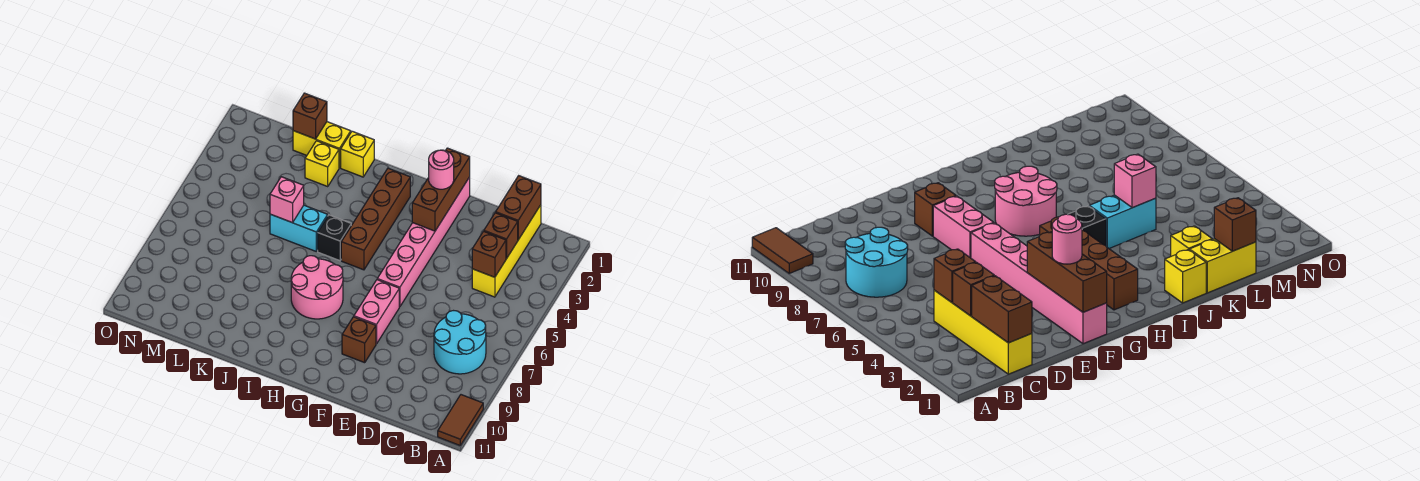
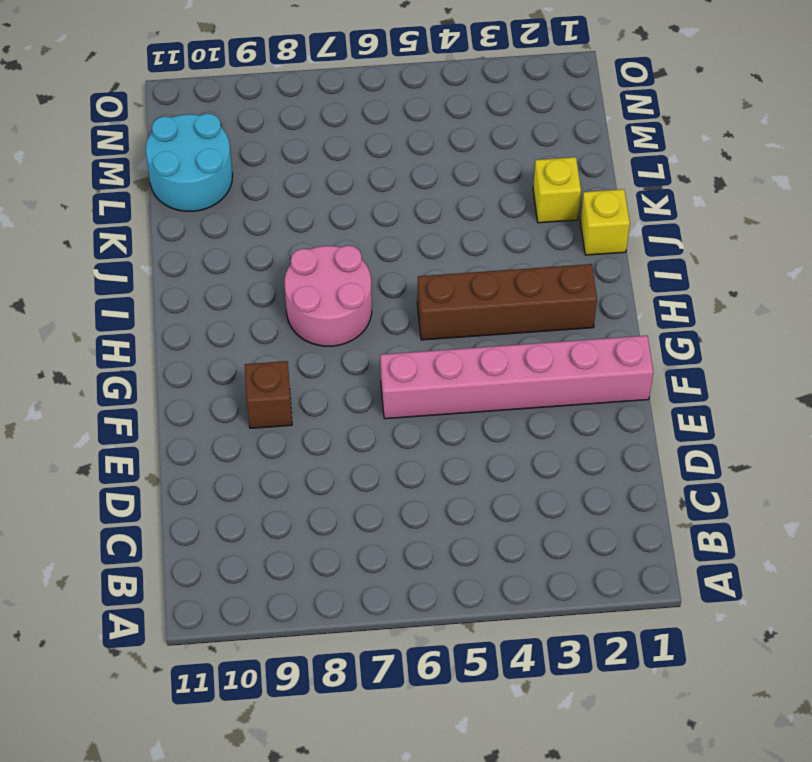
cyan 2x2 round brick [146,113,233,211] -> cyan 2x2 round brick moved to [434,311,486,374]
none -> brown 1x2 tile [438,395,483,445]
none -> yellow 1x4 brick [472,205,541,297]
none -> pink 1x2 brick [354,280,399,344]

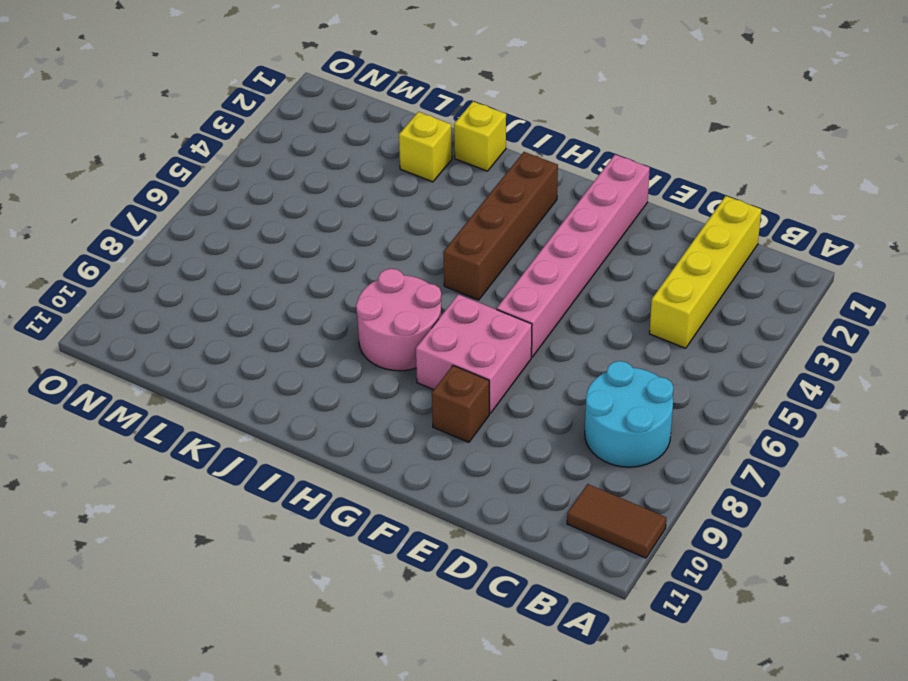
brown 1x2 tile [567,484,666,558] -> brown 1x2 tile turned to [438,395,483,445]
pink 2x2 brick [416,294,532,414] -> pink 1x2 brick [354,280,399,344]
none -> black 1x1 brick [318,215,351,261]
none -> cyan 1x2 brick [270,205,328,251]
none -> yellow 1x2 brick [293,122,351,168]

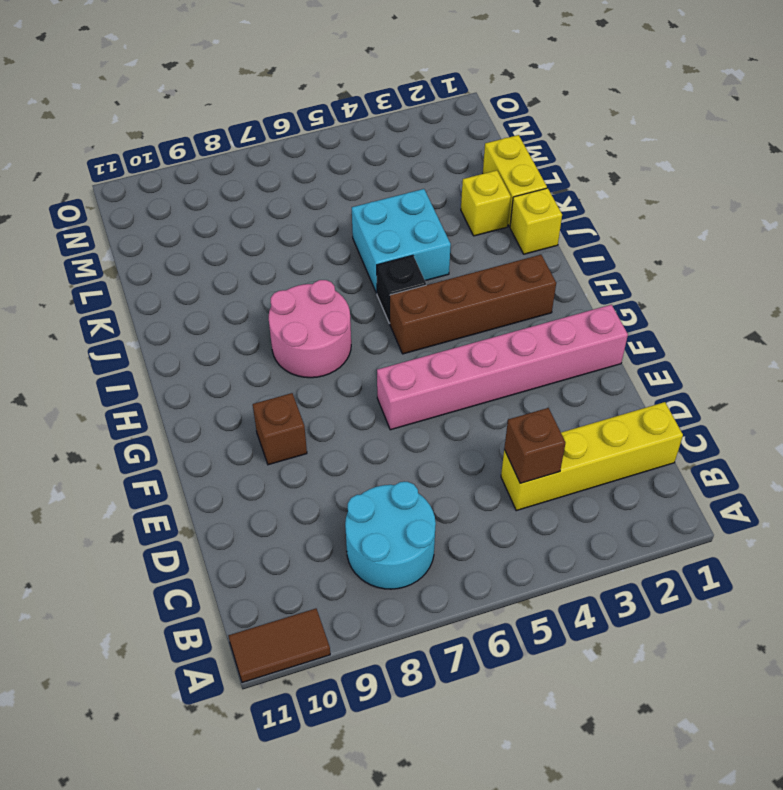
cyan 2x2 brick [352,189,451,293] -> cyan 1x2 brick [270,205,328,251]
none -> pink 1x2 brick [354,280,399,344]
none -> brown 1x2 brick [496,176,541,240]
none -> brown 1x1 brick [484,213,518,259]

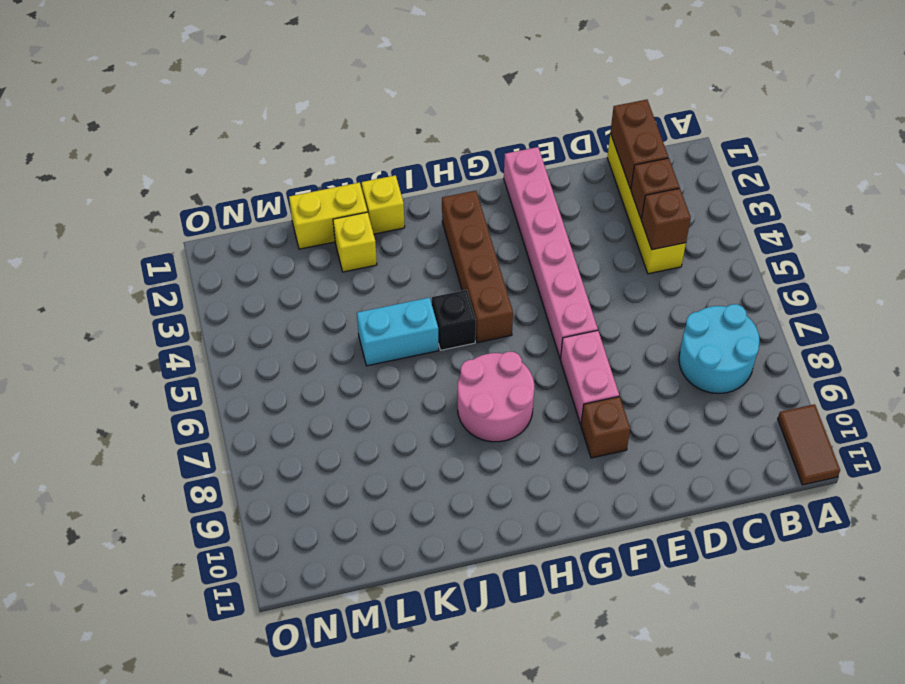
none -> brown 1x3 brick [412,148,470,231]
none -> pink 1x1 brick [270,177,304,223]
none -> brown 1x1 brick [293,93,327,139]

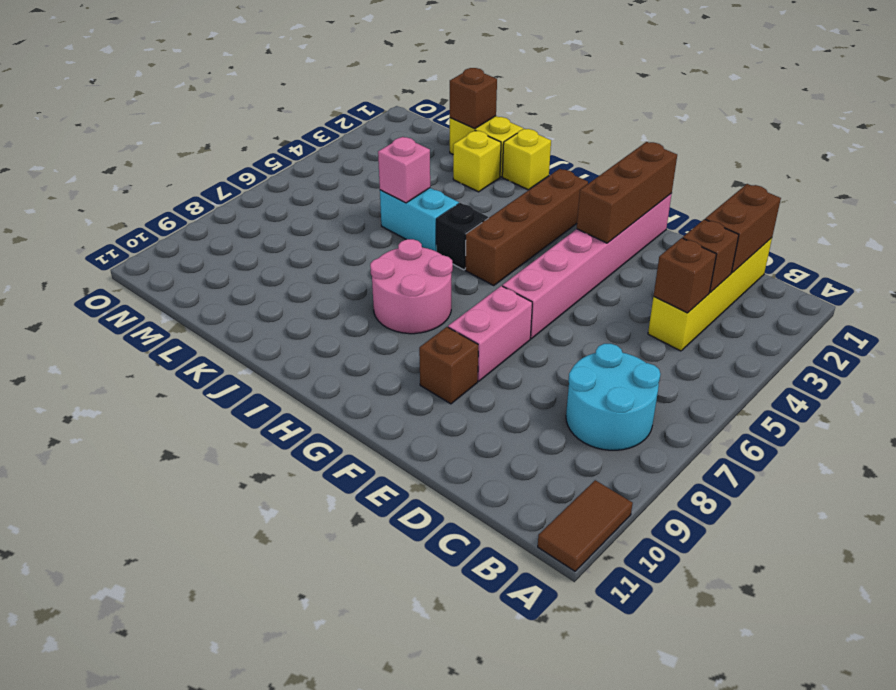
none -> pink 1x1 round brick [429,150,454,189]

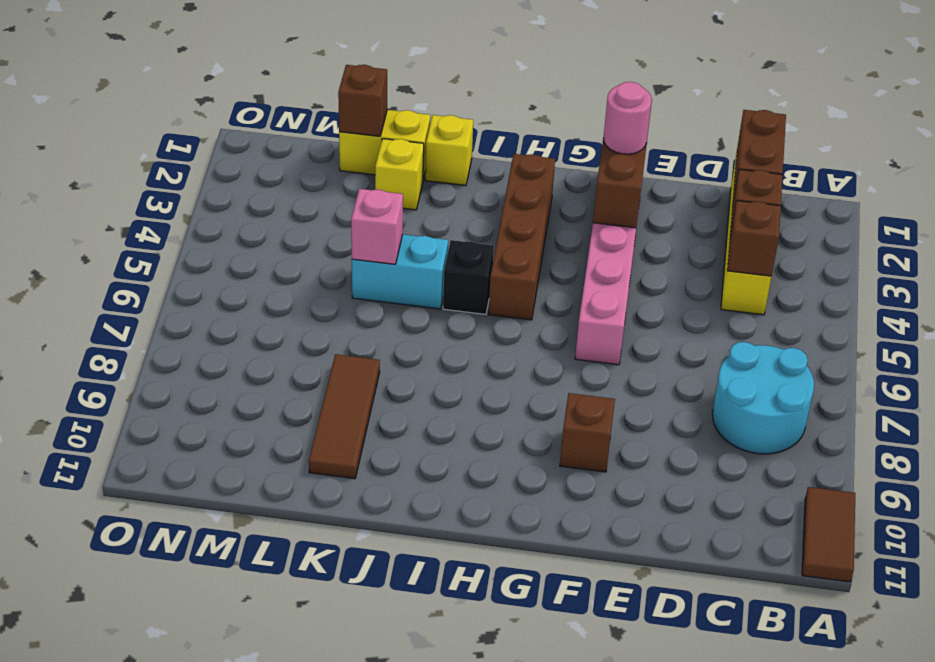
brown 1x3 tile [309,354,380,479] -> none
none -> pink 1x2 brick [354,280,399,344]
none -> pink 2x2 round brick [291,256,343,319]

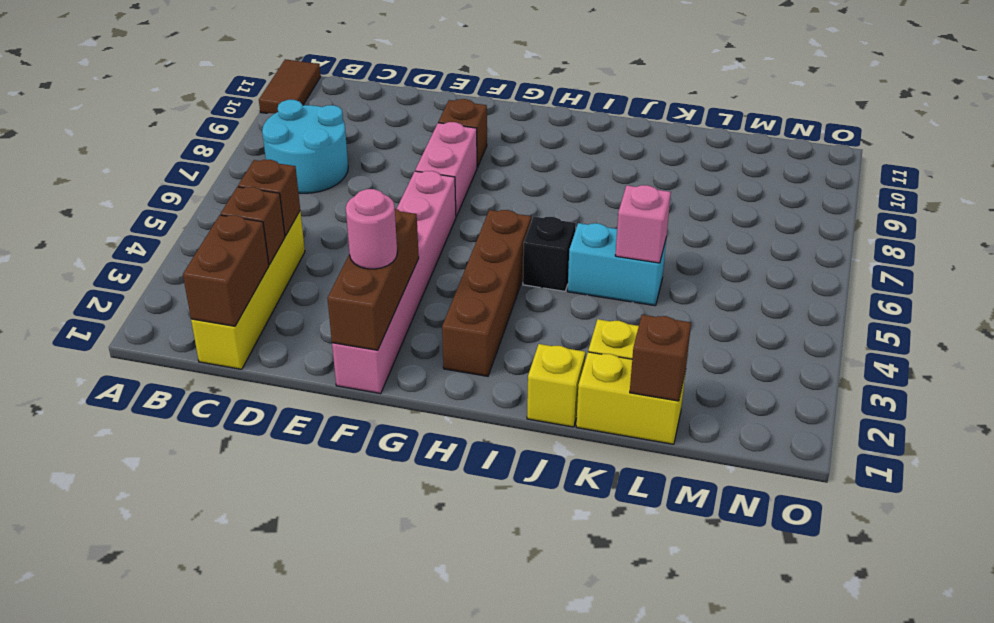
none -> pink 2x2 round brick [291,256,343,319]

